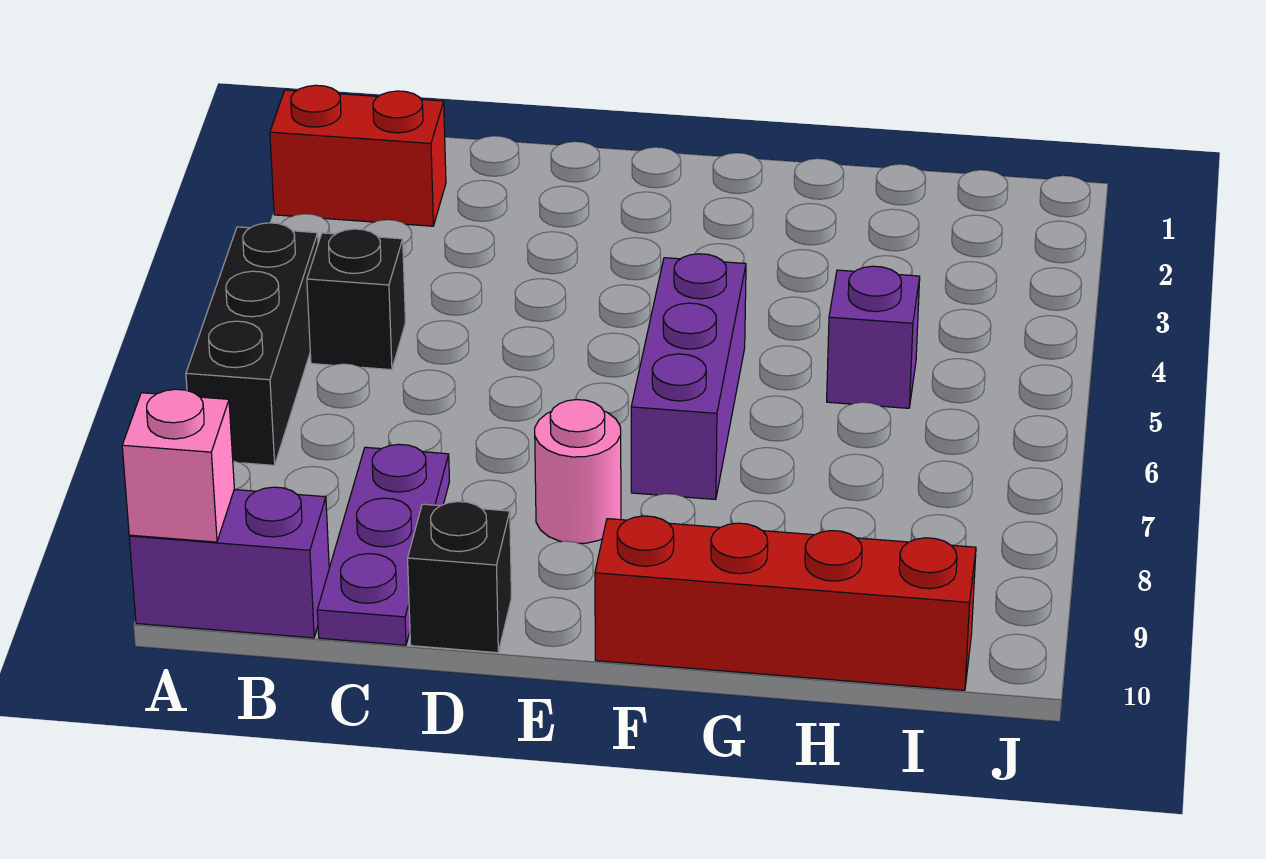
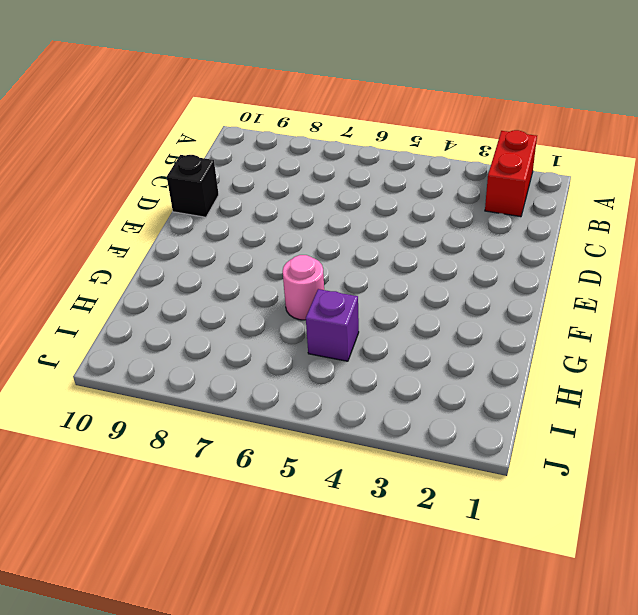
pink 1x1 round brick [283,255,324,320] -> pink 1x1 round brick moved to [535,400,621,543]
none -> black 1x3 brick [186,223,318,465]
none -> purple 1x2 brick [129,487,329,638]

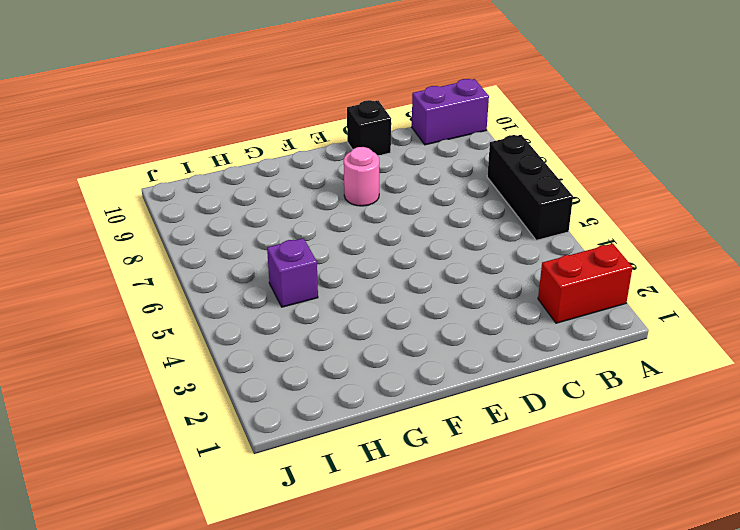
none -> black 1x1 brick [307,229,406,370]
none -> purple 1x3 plate [317,444,449,645]

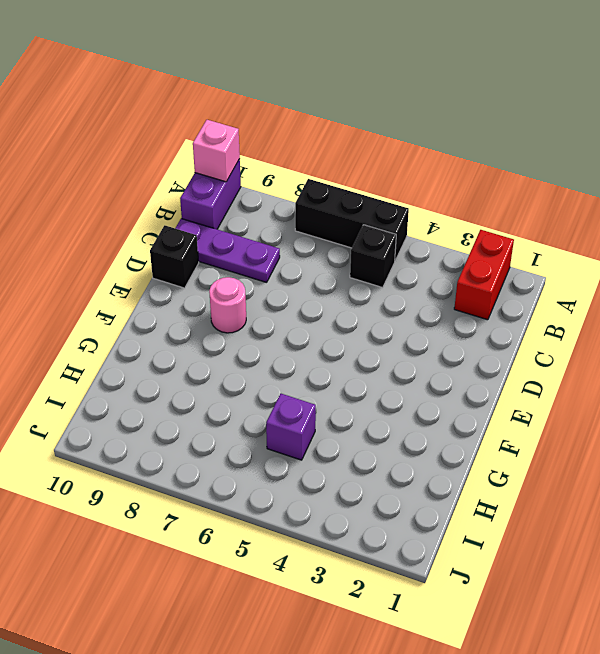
none -> purple 1x3 brick [631,254,746,500]
none -> red 1x4 brick [595,516,976,690]

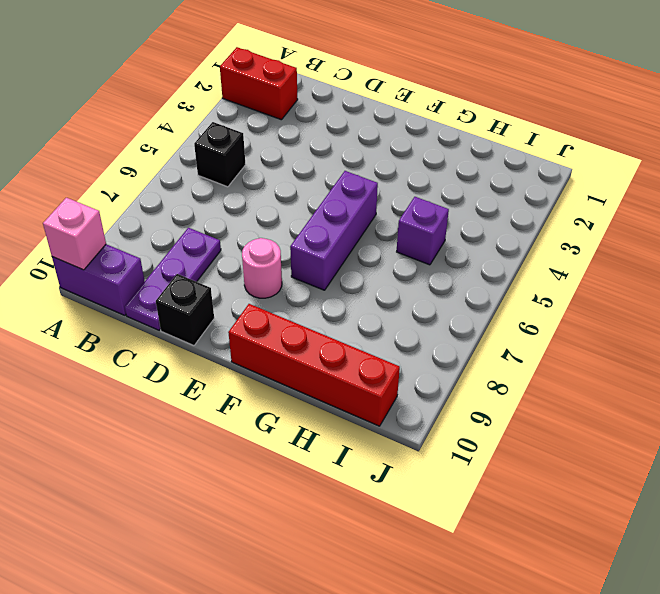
none -> black 1x3 brick [186,223,318,465]

